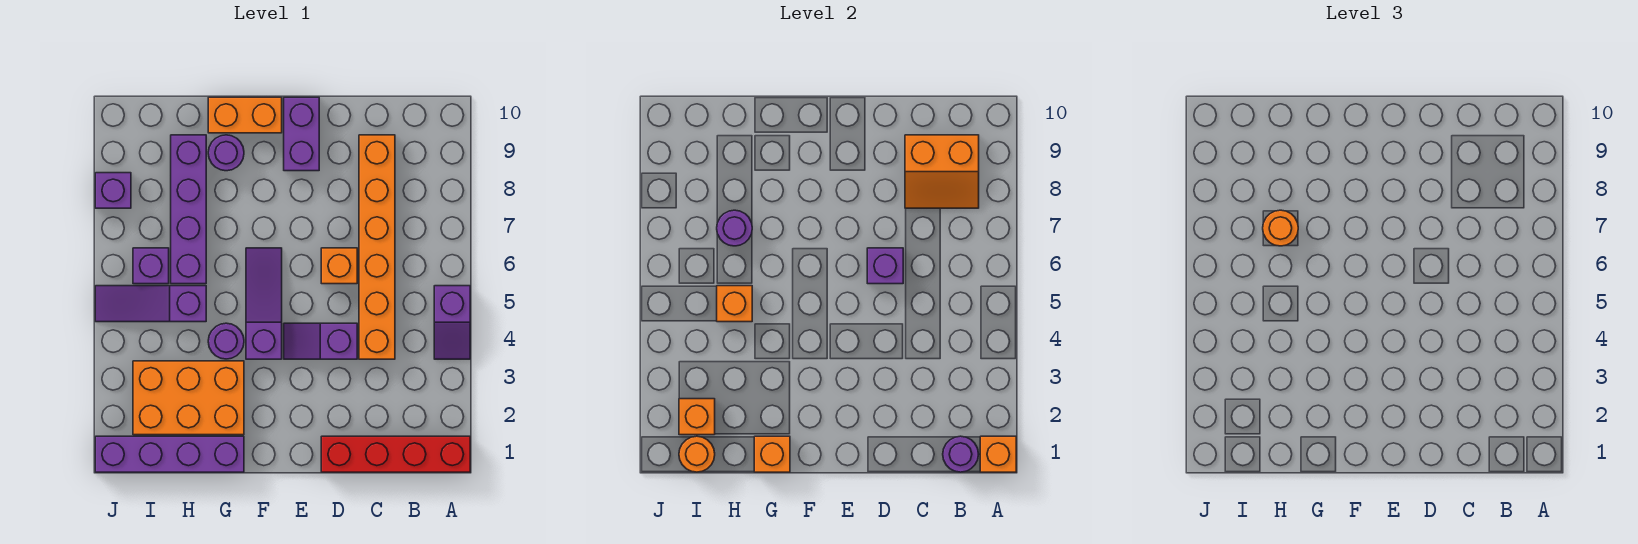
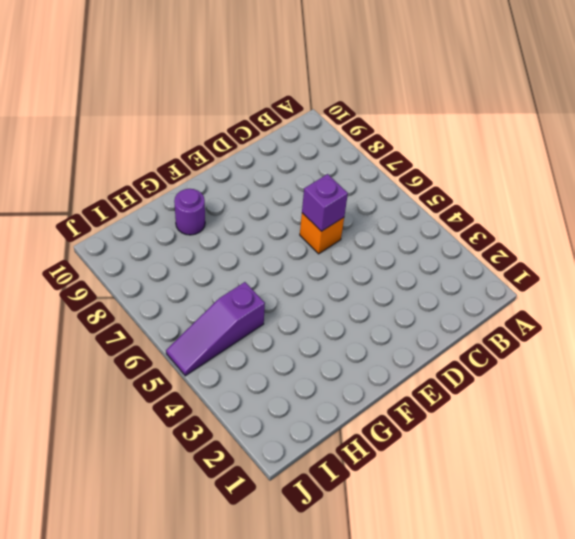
none -> red 1x4 brick [321,436,470,472]
none -> purple 1x2 slope [434,286,470,359]
none -> orange 1x6 brick [359,135,395,359]

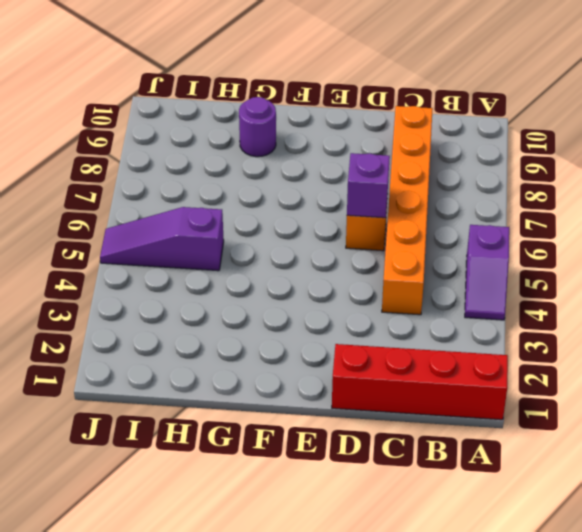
none -> purple 1x2 slope [284,323,357,359]
none -> purple 1x2 brick [284,97,319,171]
none -> purple 1x3 slope [246,248,282,359]

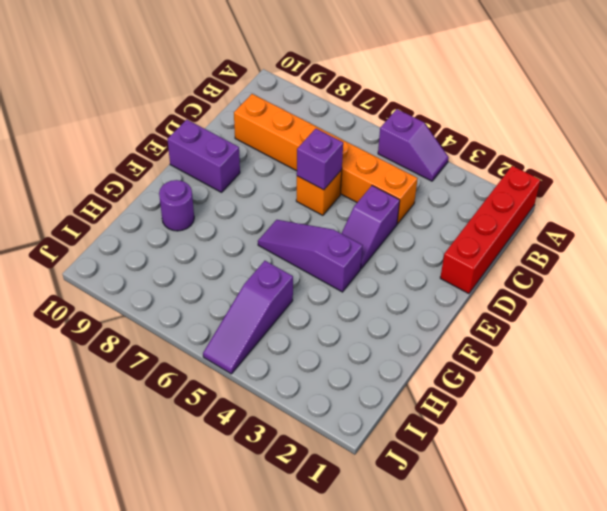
none -> orange 1x2 brick [208,97,282,133]
none -> purple 1x4 brick [95,436,244,472]
none -> orange 2x3 brick [133,361,244,435]

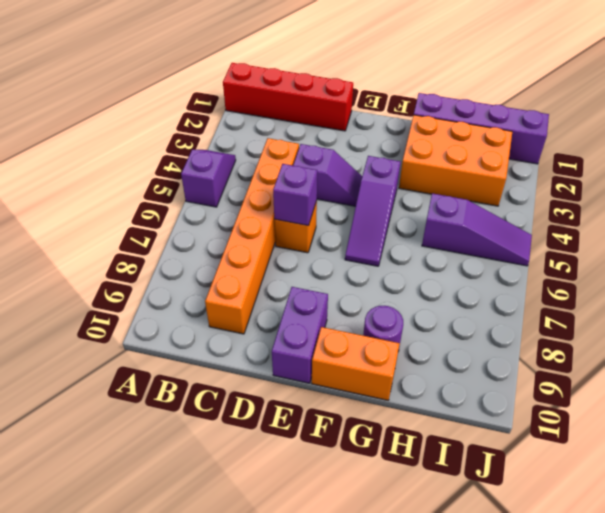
none -> purple 1x1 round brick [208,323,244,359]
none -> purple 1x4 brick [171,135,206,284]
none -> purple 1x1 brick [133,248,169,284]

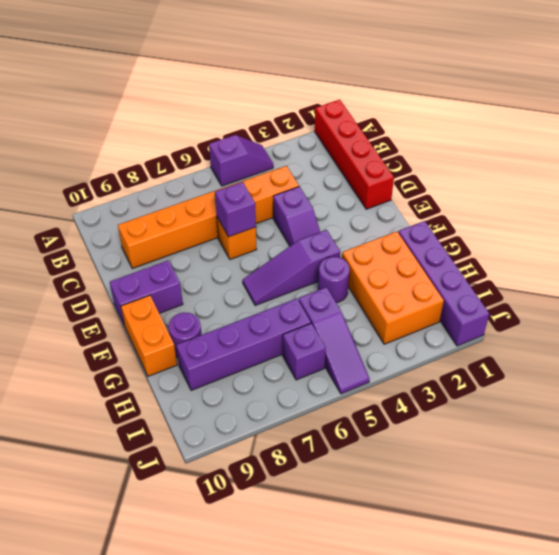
none -> purple 1x1 brick [95,173,131,208]
none -> orange 1x1 brick [980,436,1016,472]
none -> purple 1x1 round brick [943,436,979,472]

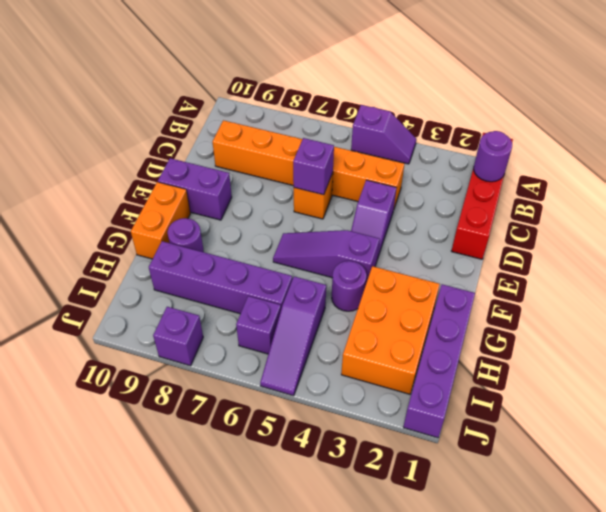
none -> orange 1x1 brick [980,436,1016,472]
none -> orange 2x2 slope [905,135,979,208]
none -> orange 1x1 brick [754,436,790,472]

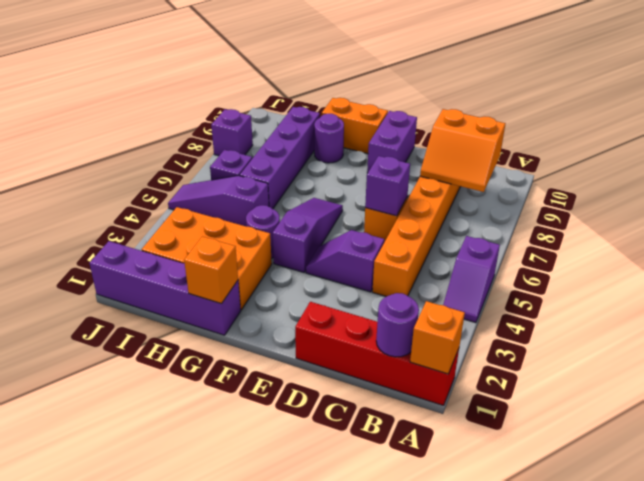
none -> orange 1x1 brick [717,286,752,322]
none -> purple 1x1 round brick [717,210,752,246]
none -> orange 1x1 round brick [679,436,715,472]

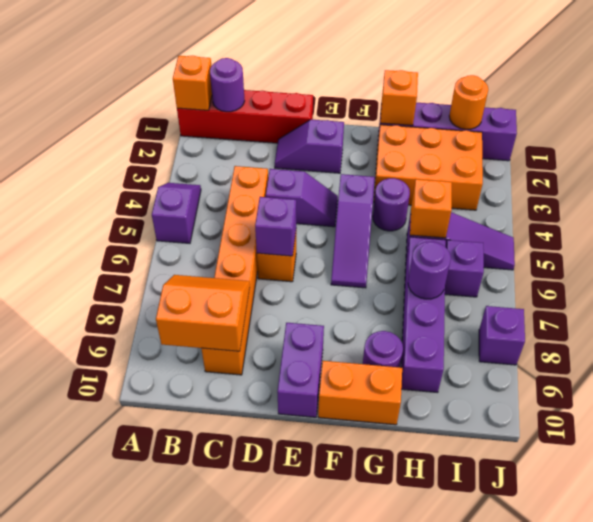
purple 1x2 slope [275,120,344,173] -> none
none -> orange 1x1 brick [679,399,715,435]
none -> orange 1x1 round brick [1263,210,1298,246]

